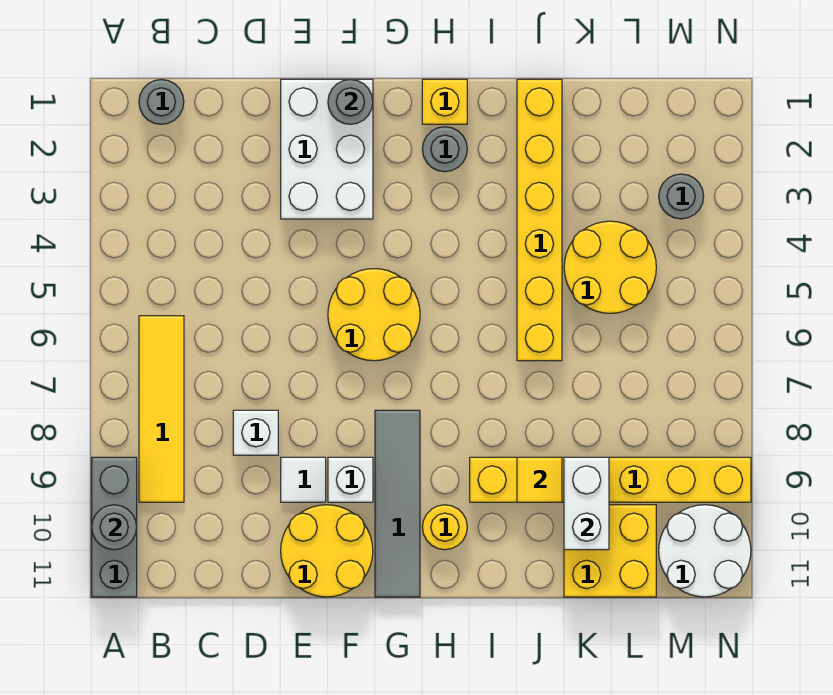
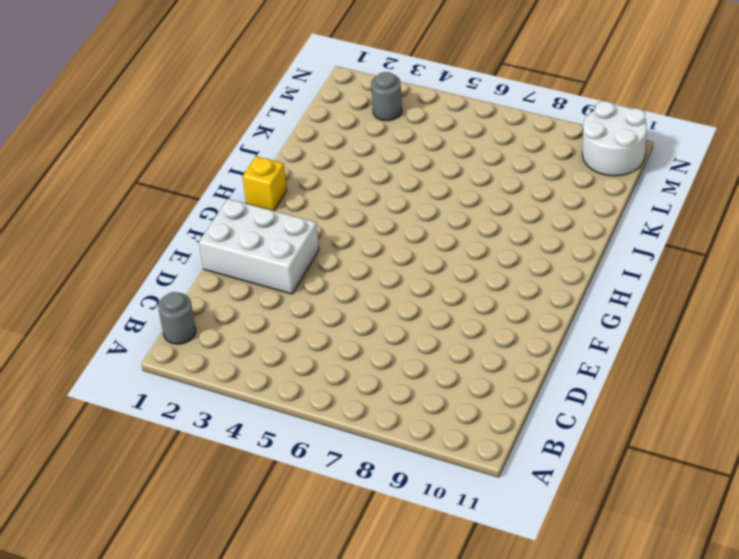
none -> grey 1x3 brick [92,457,137,597]
none -> yellow 1x4 tile [139,316,184,502]
none -> white 1x1 brick [233,410,278,455]

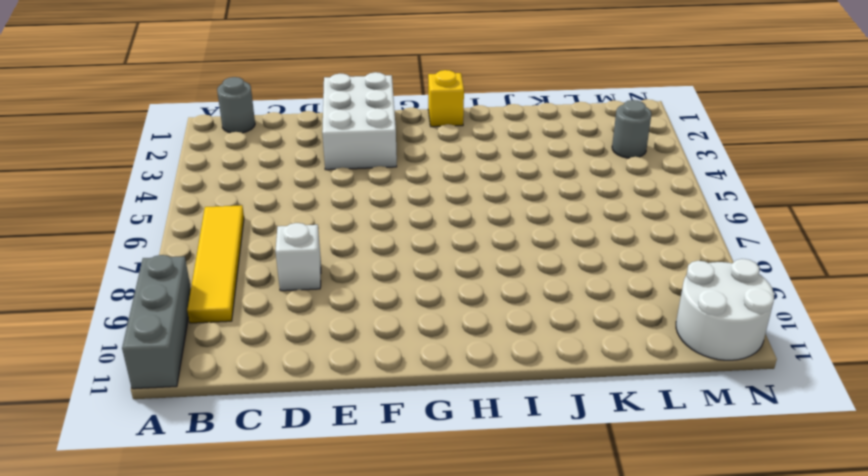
none -> white 1x1 tile [281,457,326,502]
none -> yellow 2x2 round brick [281,505,373,597]
none -> yellow 2x2 round brick [328,269,420,361]

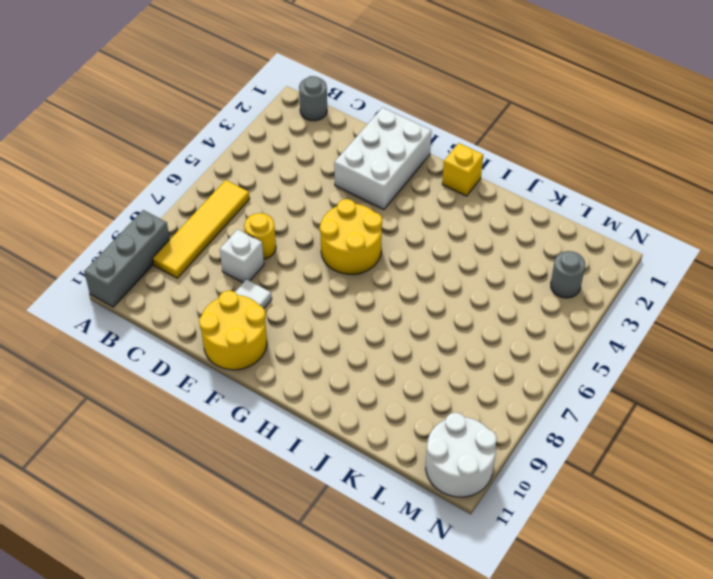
yellow 1x1 round brick [244,213,276,259] -> yellow 1x1 round brick moved to [422,505,467,550]
none -> white 1x1 brick [328,457,373,502]
none -> grey 1x4 tile [375,410,420,597]
none -> grey 1x1 round brick [422,127,467,172]

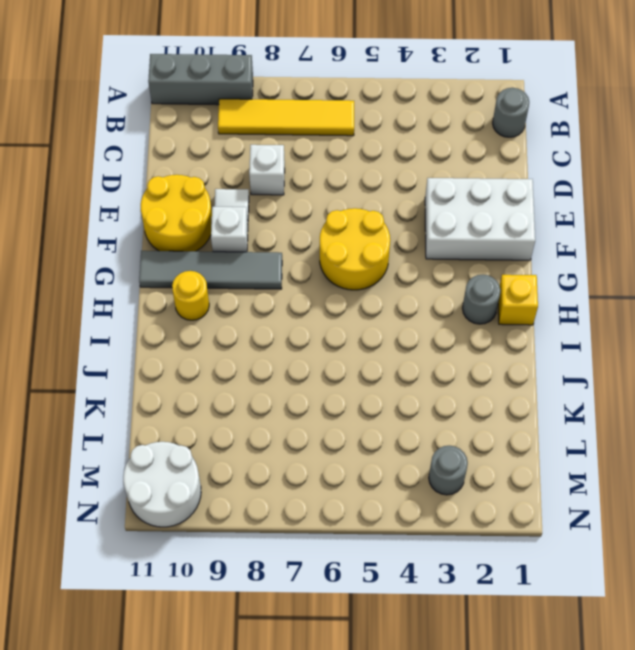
none -> yellow 1x6 brick [470,457,751,502]
none -> yellow 1x6 brick [517,79,562,361]
none -> yellow 2x2 round brick [564,221,656,313]

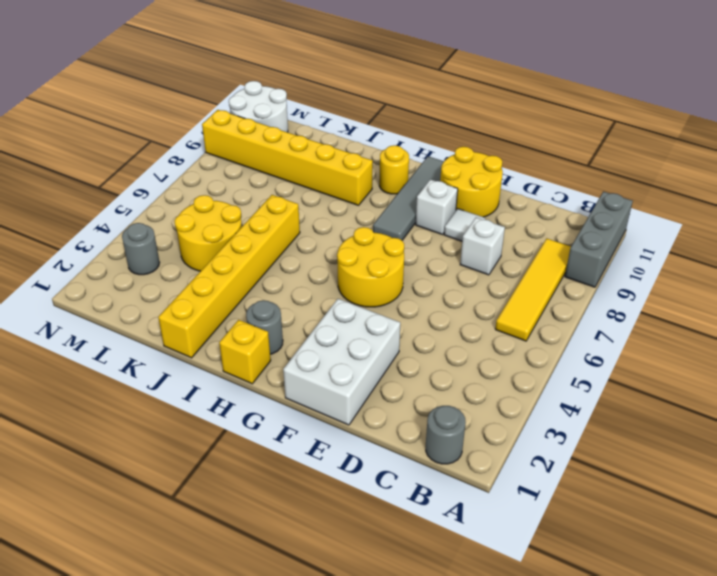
none -> yellow 2x2 brick [564,505,656,597]
none -> grey 1x1 round brick [92,505,137,550]
none -> grey 1x1 round brick [328,79,373,124]

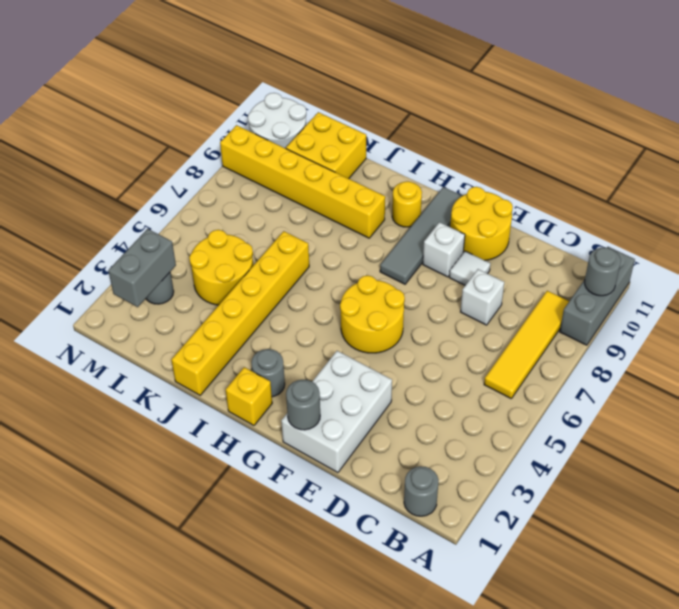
grey 1x2 brick [108,229,176,307] -> none
none -> yellow 1x1 tile [517,457,562,502]
none -> white 1x2 brick [564,457,609,550]

